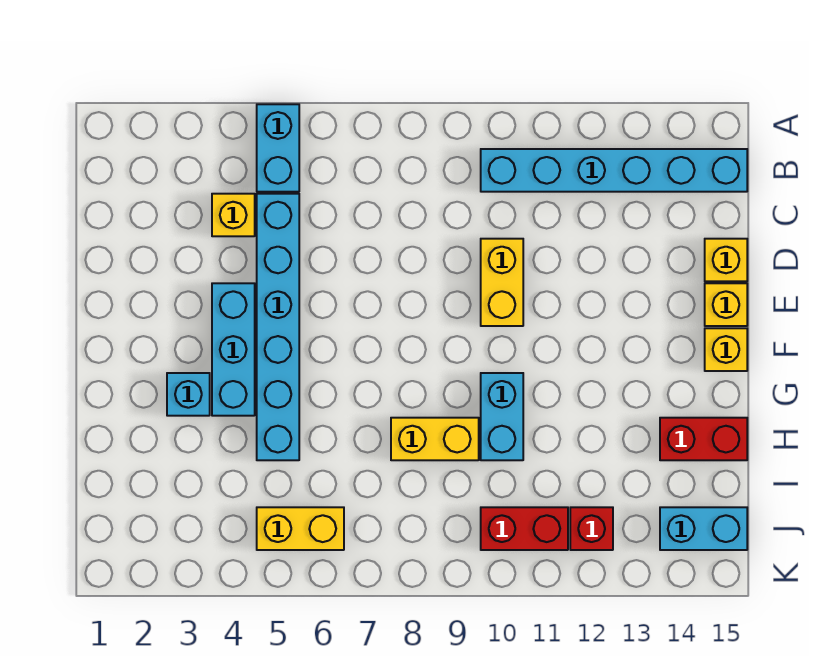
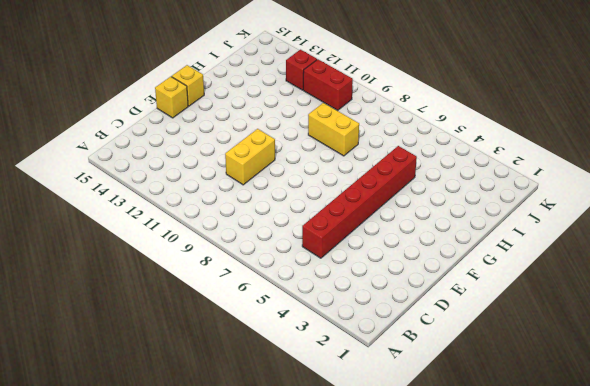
red 1x6 brick [302,146,417,258] -> cyan 1x6 brick [257,194,299,460]
none -> cyan 1x2 brick [257,104,299,192]
none -> cyan 1x6 brick [481,149,747,192]
none -> yellow 1x1 brick [212,194,255,236]

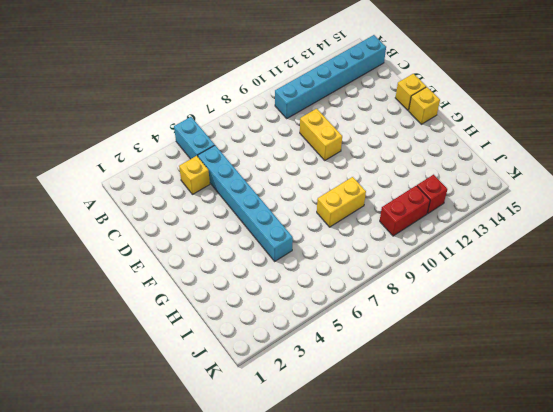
none -> yellow 1x1 brick [705,239,747,281]
none -> cyan 1x3 brick [212,283,255,416]
none -> cyan 1x1 brick [167,373,210,416]

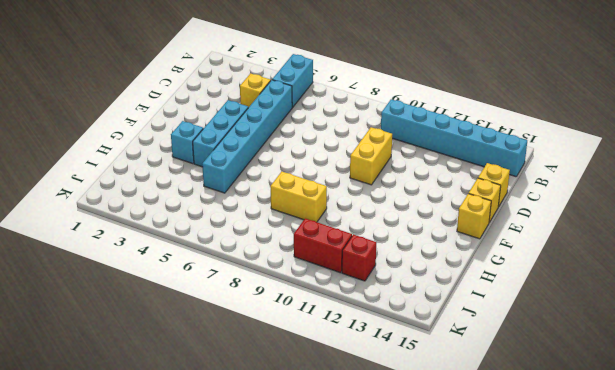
none -> cyan 1x2 brick [481,373,523,460]
none -> red 1x2 brick [660,418,747,460]
none -> yellow 1x2 brick [257,507,344,550]

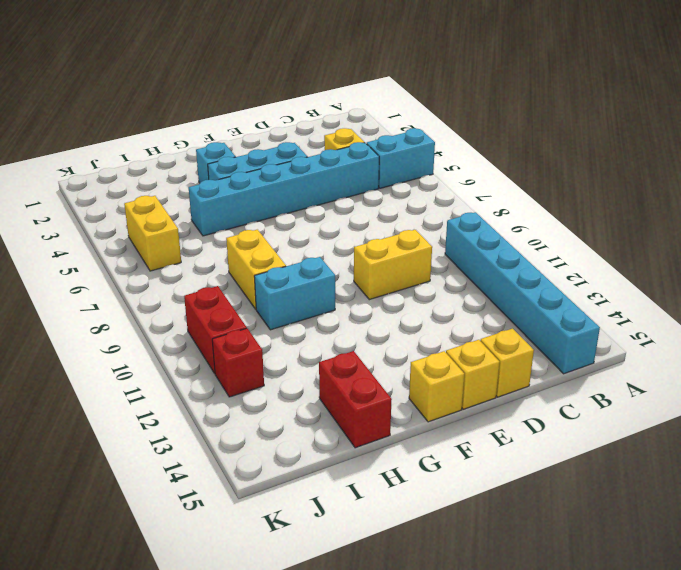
none -> cyan 1x2 brick [660,507,747,550]

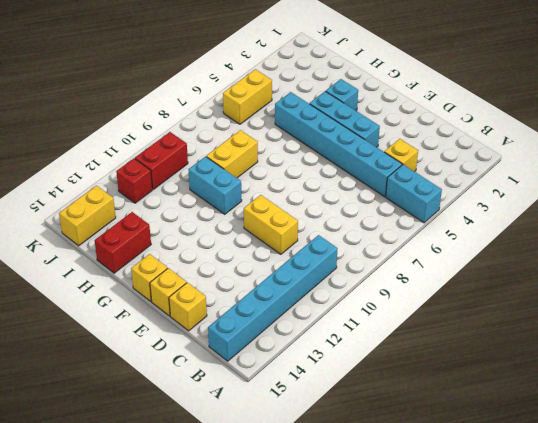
yellow 1x2 brick [59,186,116,246] -> cyan 1x2 brick [660,507,747,550]

